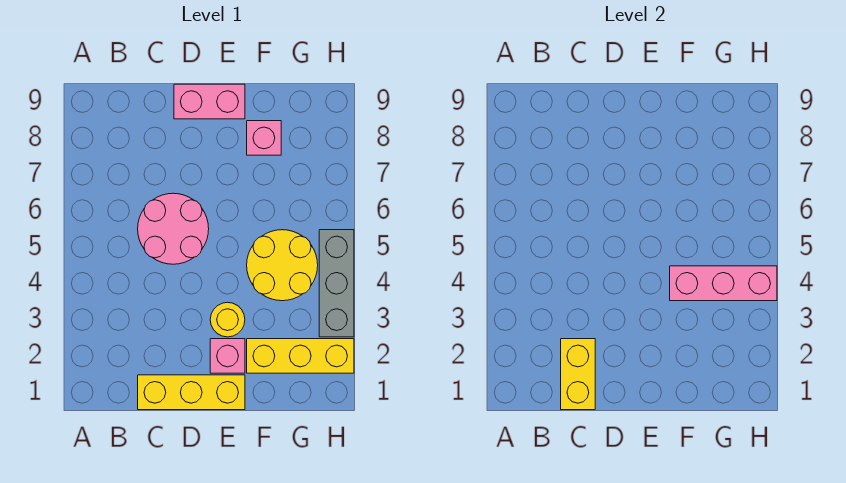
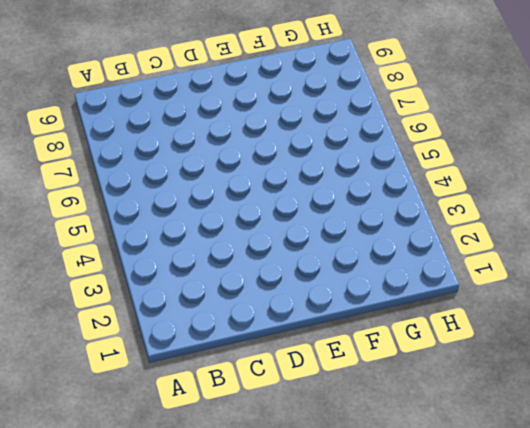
none -> yellow 1x3 brick [138,375,245,410]
none -> pink 2x2 round brick [138,193,209,264]

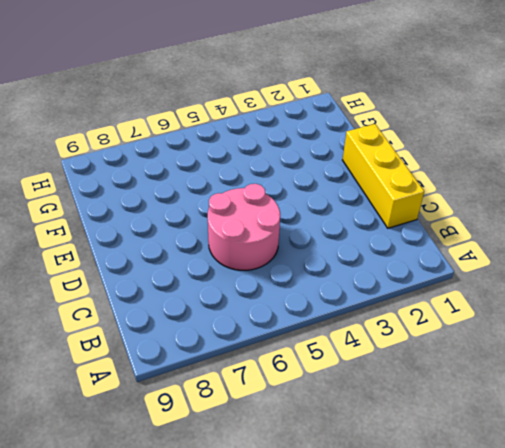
none -> pink 1x2 brick [174,84,245,119]
none -> pink 1x1 brick [210,339,245,373]

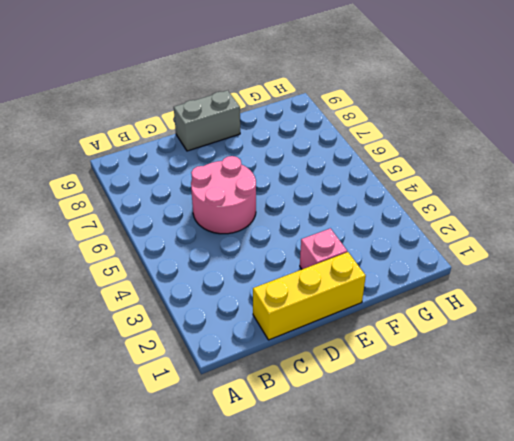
grey 1x2 brick [174,90,240,151] -> pink 1x2 brick [174,84,245,119]
none -> yellow 1x1 round brick [210,302,245,337]
none -> yellow 1x3 brick [247,339,354,373]

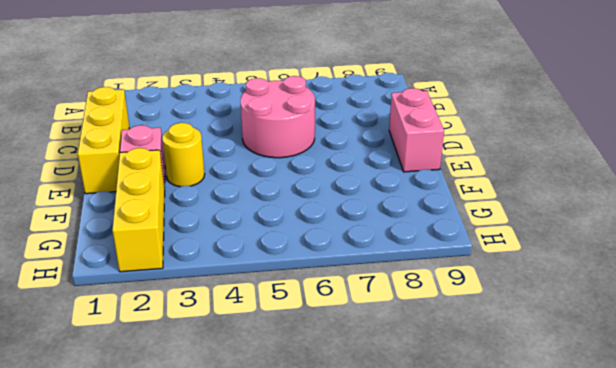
none -> yellow 2x2 round brick [247,230,318,301]
none -> pink 1x1 brick [247,121,281,155]

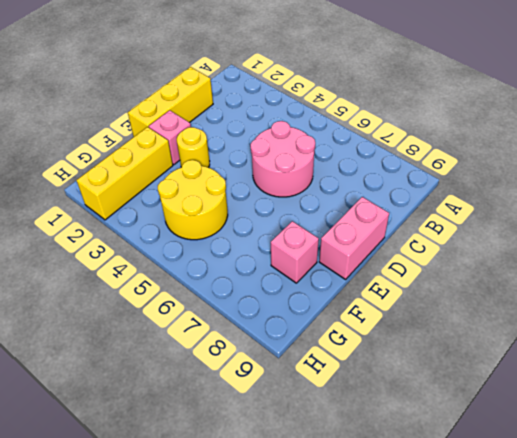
none -> grey 1x3 brick [319,230,354,337]
none -> yellow 1x2 brick [561,339,595,410]

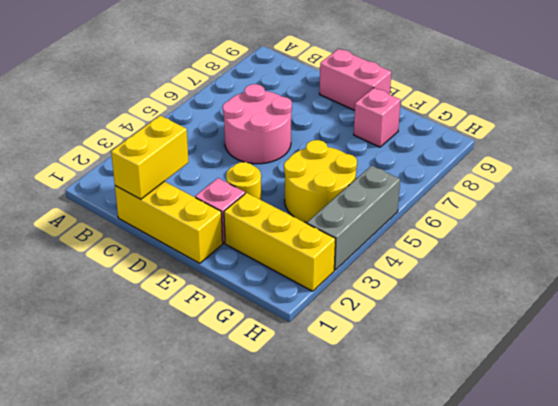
none -> pink 1x3 brick [670,266,777,301]

